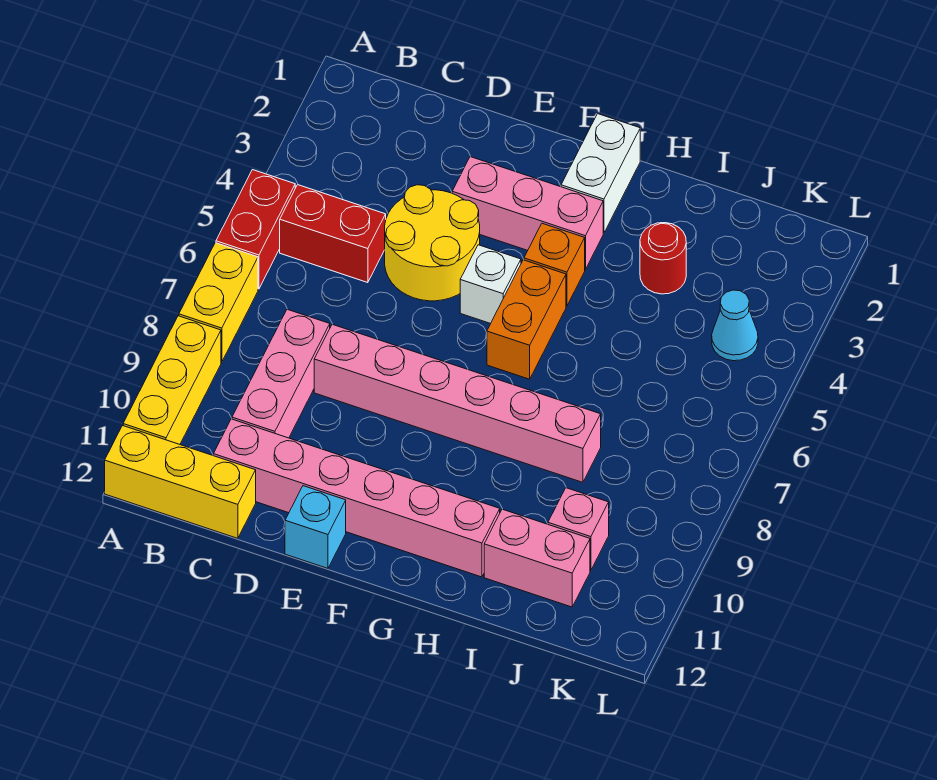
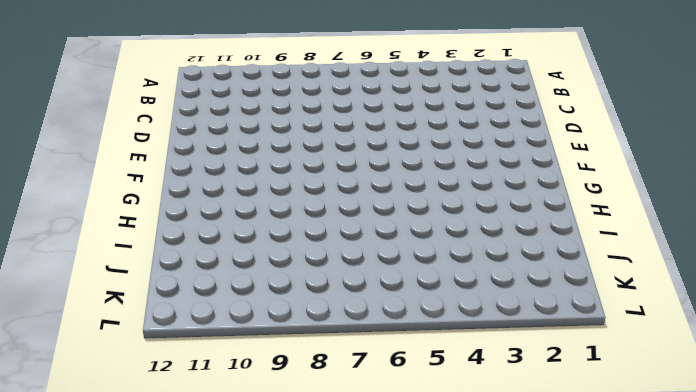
none -> red 1x2 brick [216,170,295,289]
none -> yellow 1x2 brick [179,243,258,362]
none -> yellow 1x3 brick [123,316,221,444]

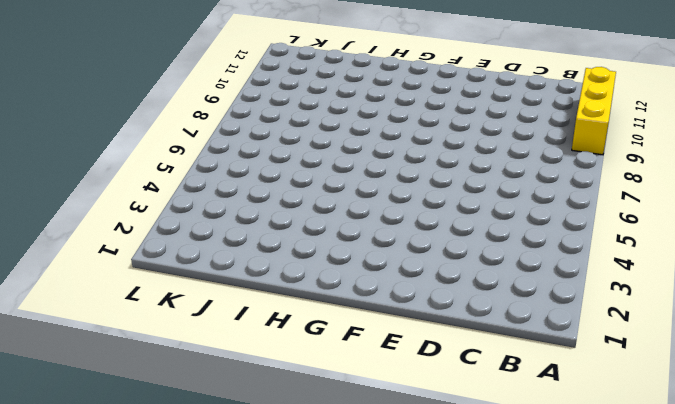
none -> red 1x2 brick [216,170,295,289]
none -> yellow 1x2 brick [179,243,258,362]
none -> yellow 1x3 brick [105,426,256,538]

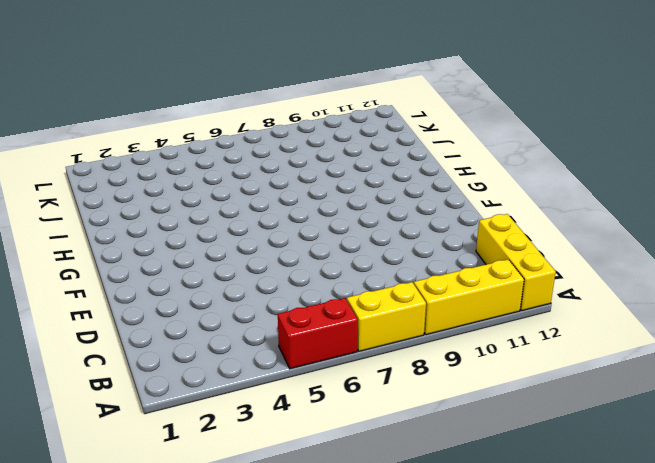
none -> red 1x2 brick [280,185,386,283]
none -> pink 1x3 brick [232,309,330,438]
none -> pink 1x6 brick [213,419,500,577]

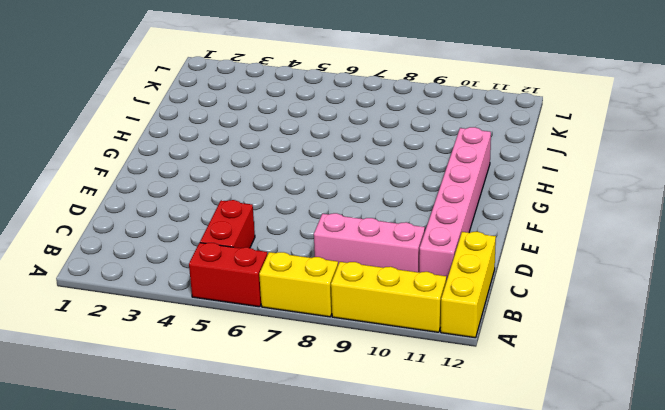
none -> yellow 2x2 round brick [385,185,480,301]
none -> pink 1x6 brick [314,324,601,482]
none -> pink 1x3 brick [452,157,603,270]

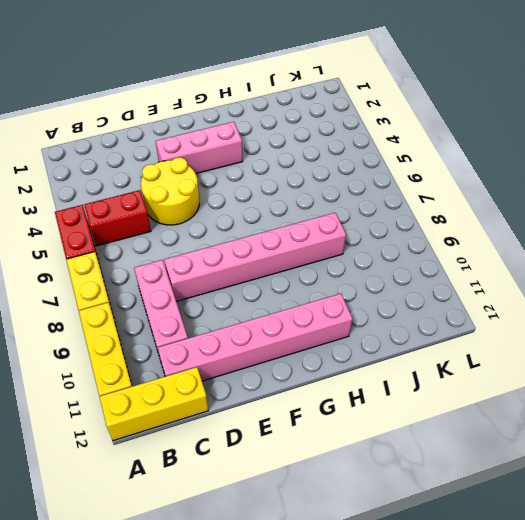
none -> cyan 1x1 brick [285,486,346,568]
none -> white 1x1 brick [460,245,521,324]
none -> white 1x2 brick [561,114,640,233]

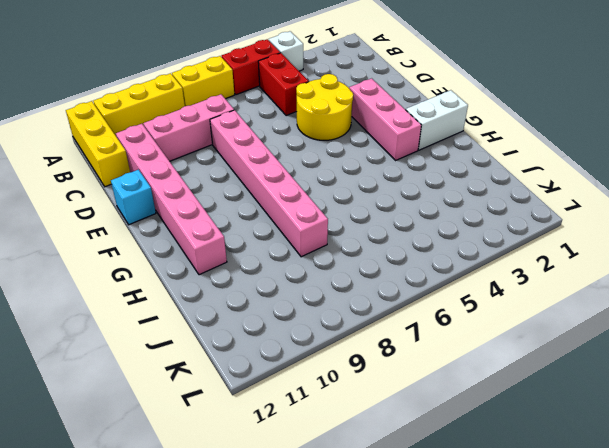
white 1x1 brick [269,31,303,71] -> white 1x1 brick moved to [460,245,521,324]
none -> orange 1x1 brick [524,223,585,306]
none -> orange 1x2 brick [487,260,566,379]
none -> red 1x1 round brick [640,223,686,294]

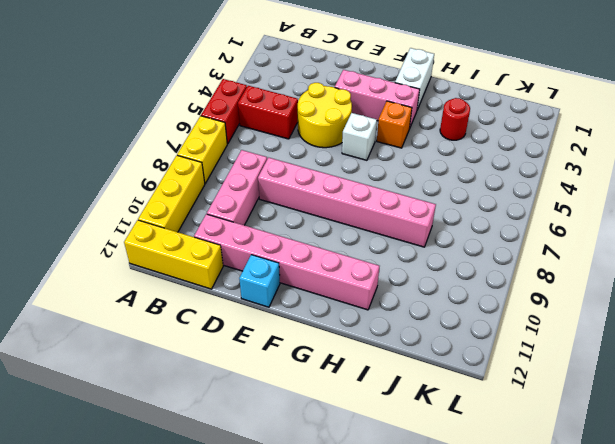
none -> orange 1x2 brick [487,260,566,379]
none -> pink 1x2 brick [484,509,590,607]
none -> pink 1x1 brick [548,488,609,571]

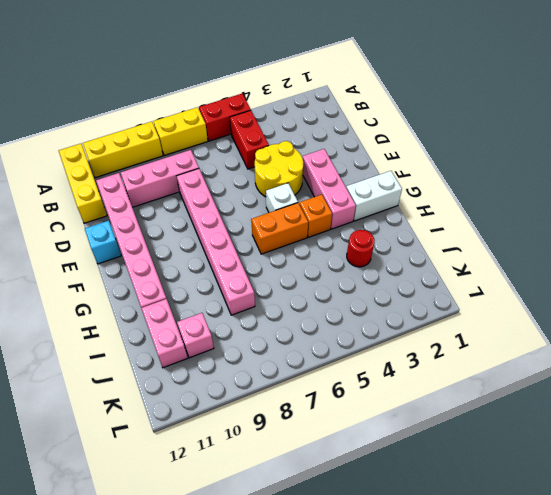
none -> cyan 1x1 cone [712,290,758,361]

